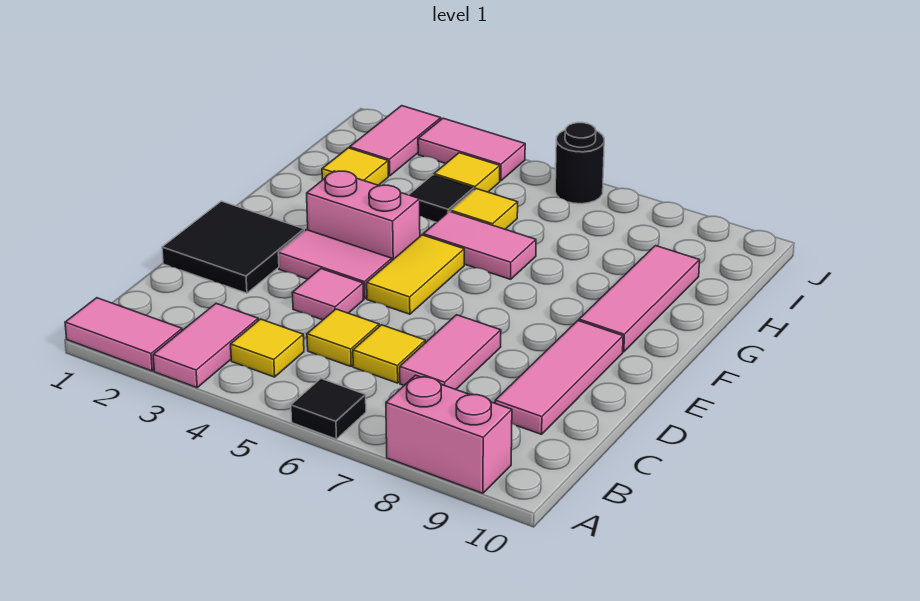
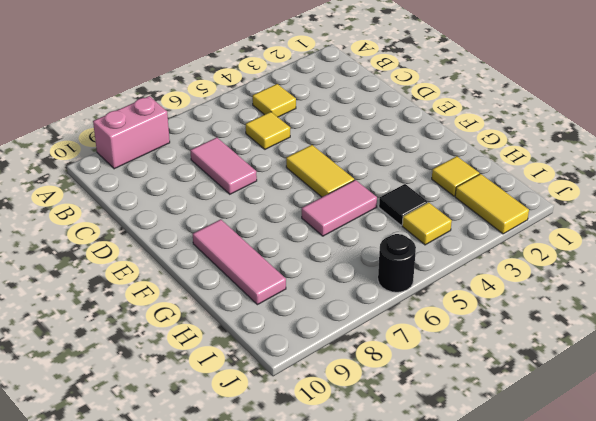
yellow 1x2 tile [455,174,529,234] -> pink 1x2 tile [350,106,441,176]
none -> pink 1x2 tile [65,298,182,371]
none -> pink 1x2 tile [153,304,258,388]
none -> black 1x1 tile [291,379,366,439]

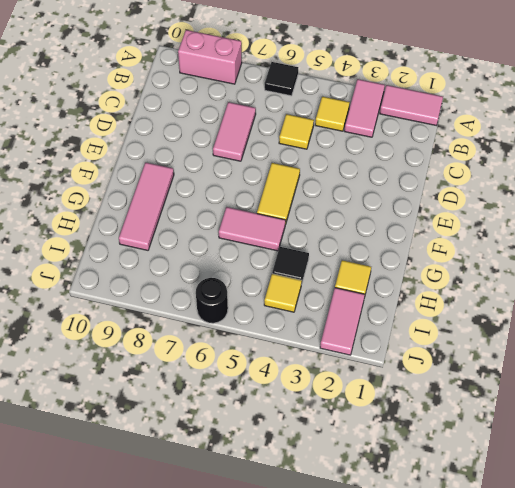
none -> yellow 1x1 tile [353,325,425,383]
none -> pink 1x3 tile [495,321,623,434]
none -> black 2x2 tile [162,201,304,293]

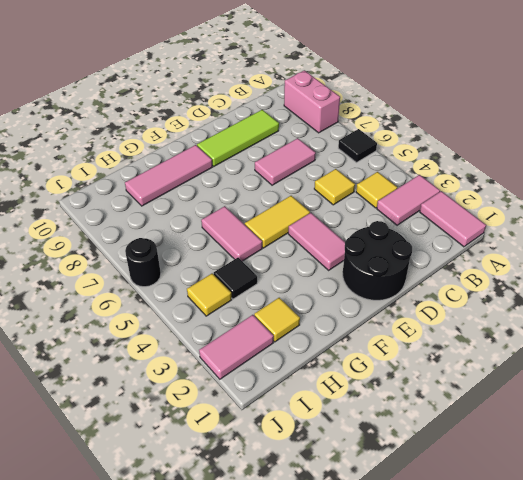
lime 1x3 tile [197,110,279,166] -> pink 1x3 tile [495,321,623,434]
black 2x2 round brick [343,221,412,300] -> black 2x2 tile [162,201,304,293]
none -> yellow 1x1 tile [353,325,425,383]
none -> pink 1x1 tile [292,269,363,320]
none -> pink 1x2 brick [307,171,420,260]

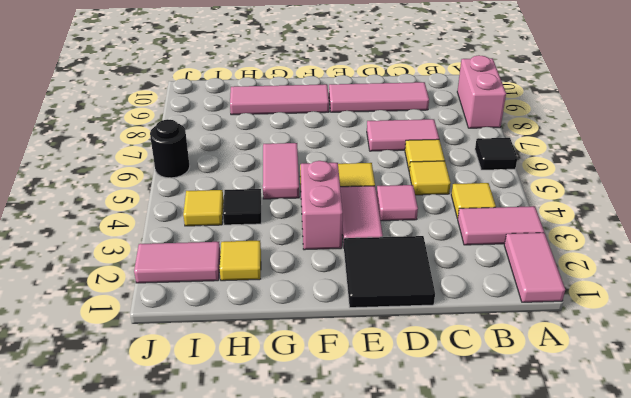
none -> yellow 1x1 tile [451,189,518,229]
none -> pink 1x2 tile [418,118,525,181]

